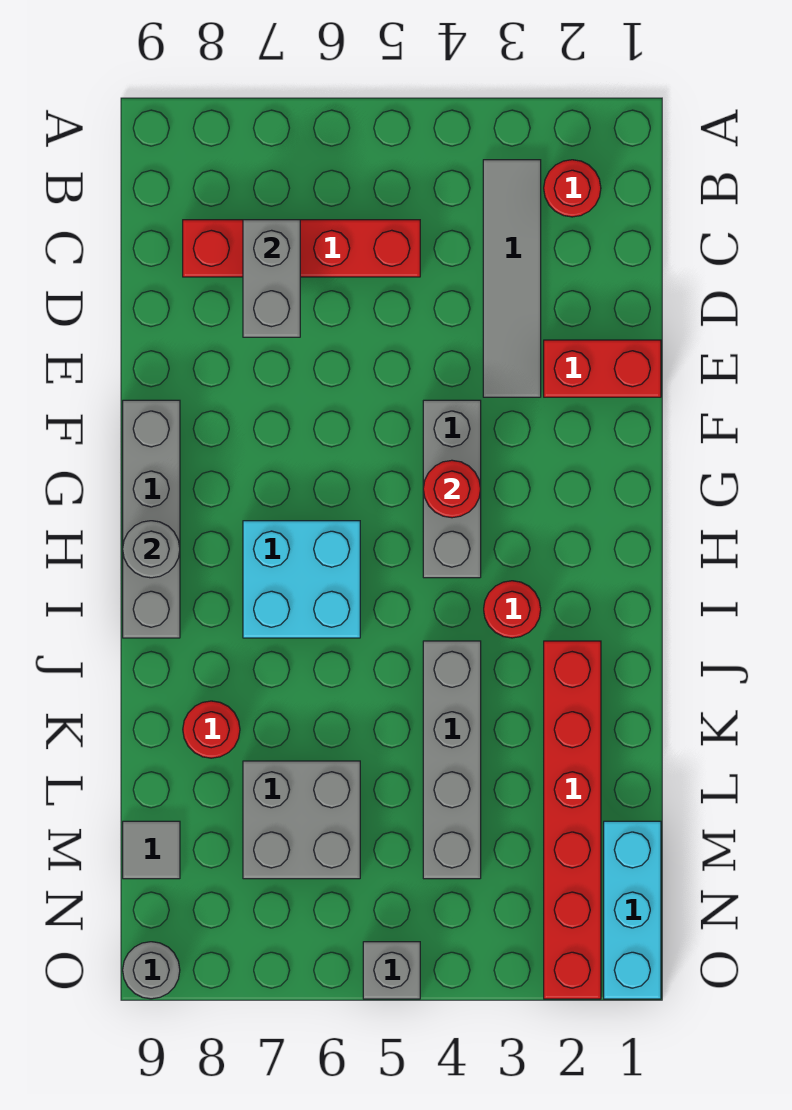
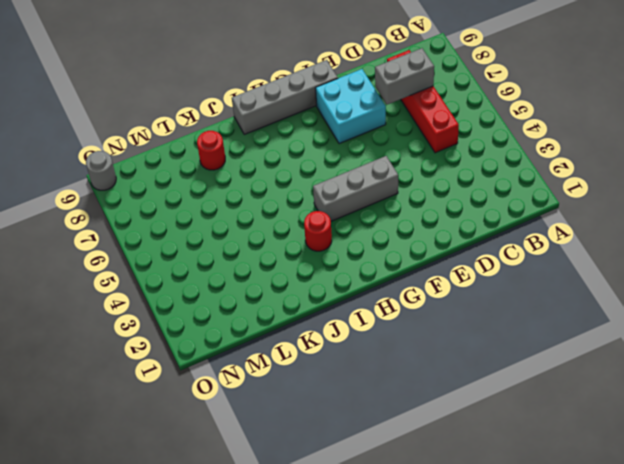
cyan 2x2 brick [316,69,386,144] -> cyan 2x2 brick moved to [243,521,360,638]
none -> red 1x1 round brick [544,160,601,217]
none -> grey 1x4 tile [483,160,541,397]
none -> red 1x2 brick [544,340,661,397]

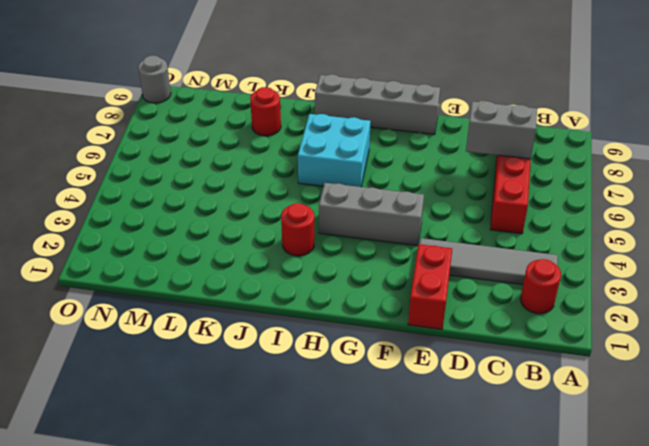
none -> red 1x6 brick [544,641,601,999]
none -> grey 1x4 brick [423,641,481,879]
none -> grey 2x2 brick [243,761,360,879]

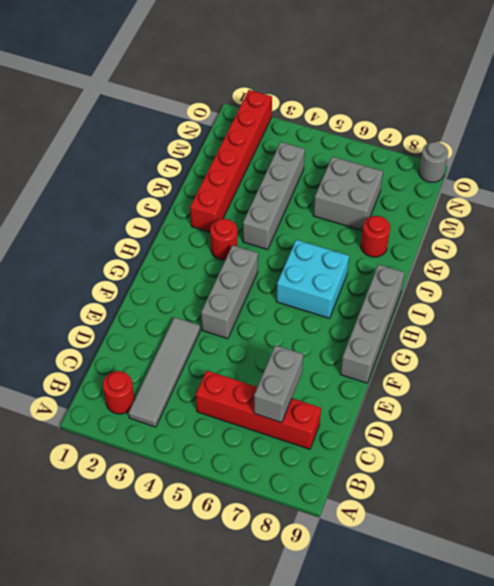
none -> red 1x2 brick [544,340,661,397]
none -> cyan 1x3 brick [604,821,661,999]
none -> grey 1x1 tile [123,821,180,879]

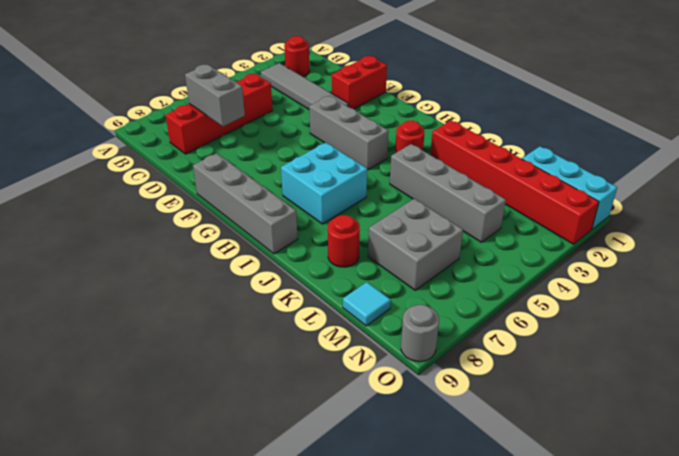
cyan 1x1 tile [343,282,391,326] -> grey 1x1 tile [123,821,180,879]
none -> grey 1x1 brick [363,942,420,999]
none -> red 1x1 round brick [423,460,481,518]
none -> grey 1x1 round brick [123,521,180,578]

